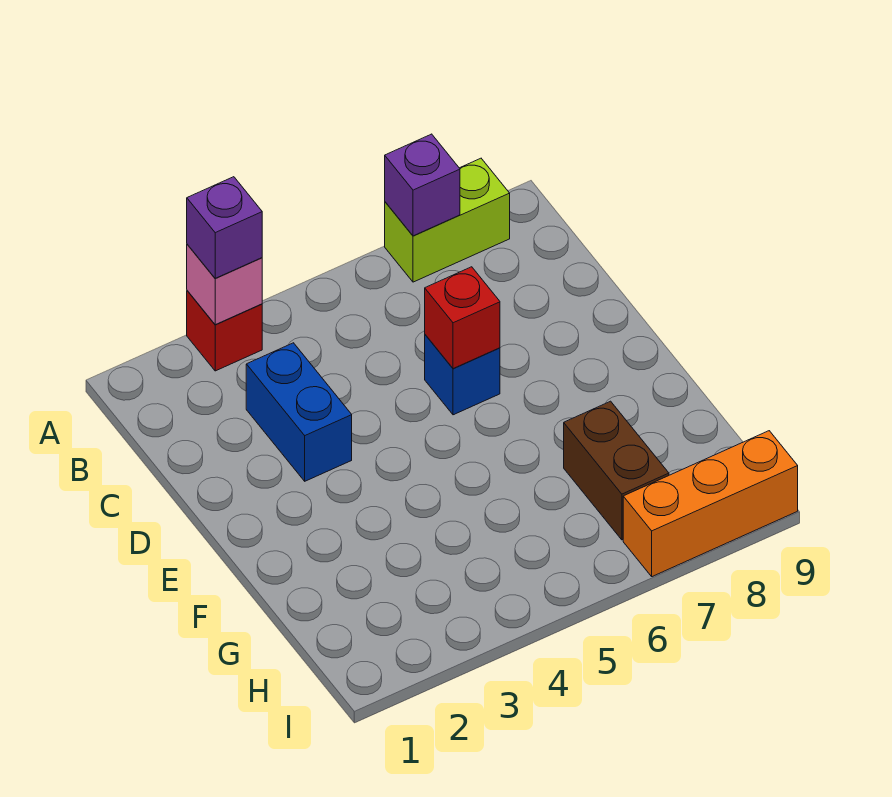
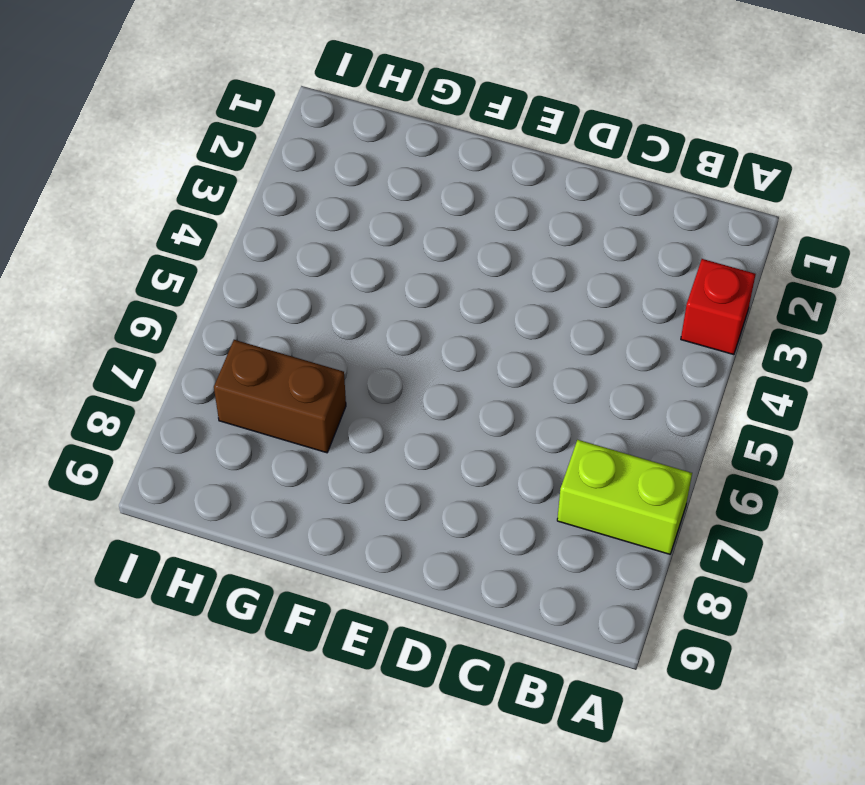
lime 1x2 brick [557,440,692,554] -> lime 1x2 brick turned to [385,158,510,282]
none -> blue 1x2 brick [246,343,352,481]
none -> blue 1x1 brick [425,335,500,415]

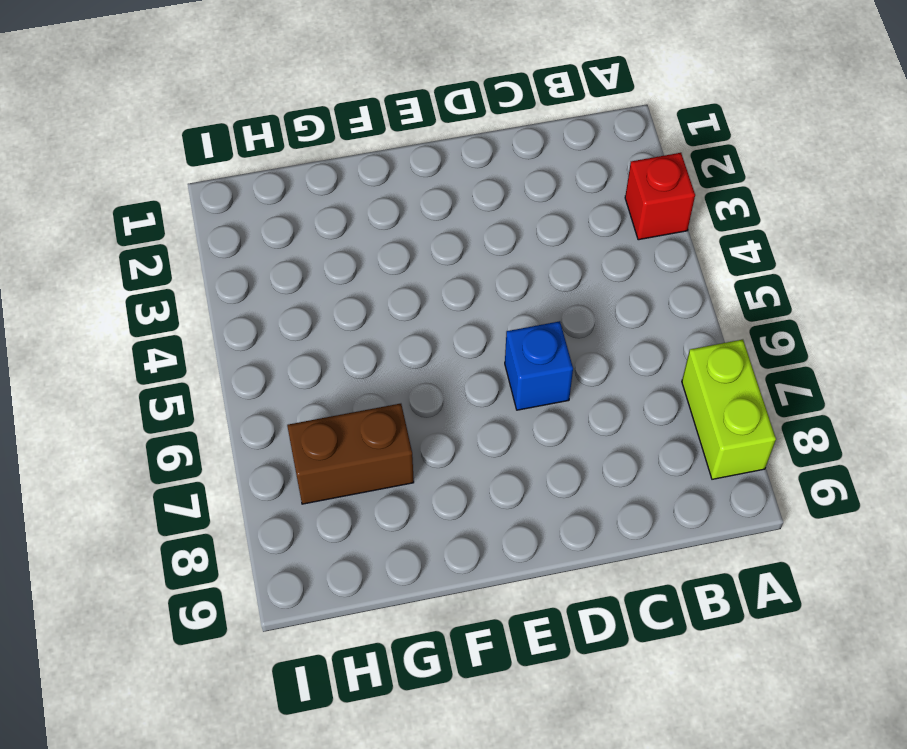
none -> blue 1x2 brick [246,343,352,481]
none -> orange 1x3 brick [623,431,798,577]

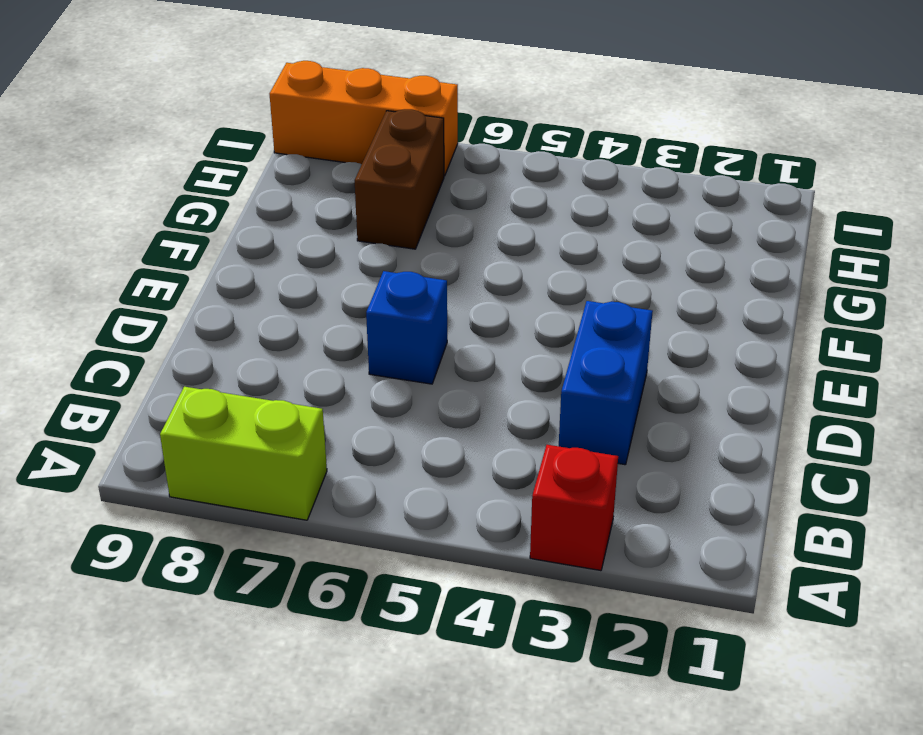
none -> pink 1x1 brick [187,244,262,325]
none -> purple 1x1 brick [385,134,460,236]

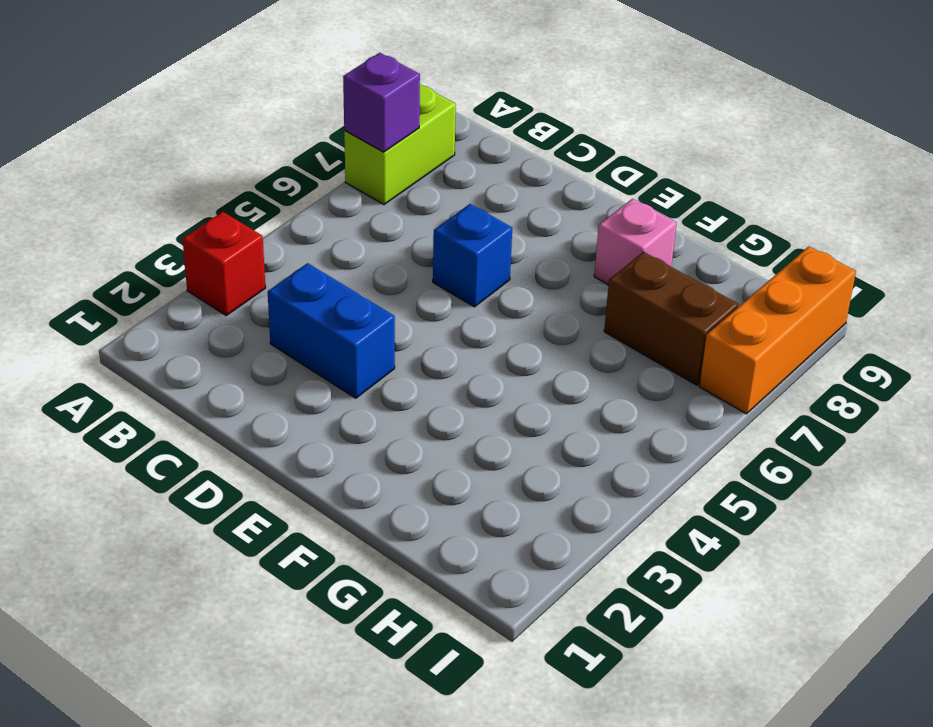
pink 1x1 brick [594,199,677,285] -> pink 1x1 brick moved to [187,244,262,325]
none -> red 1x1 brick [425,267,500,369]
none -> purple 1x1 brick [187,177,262,278]

